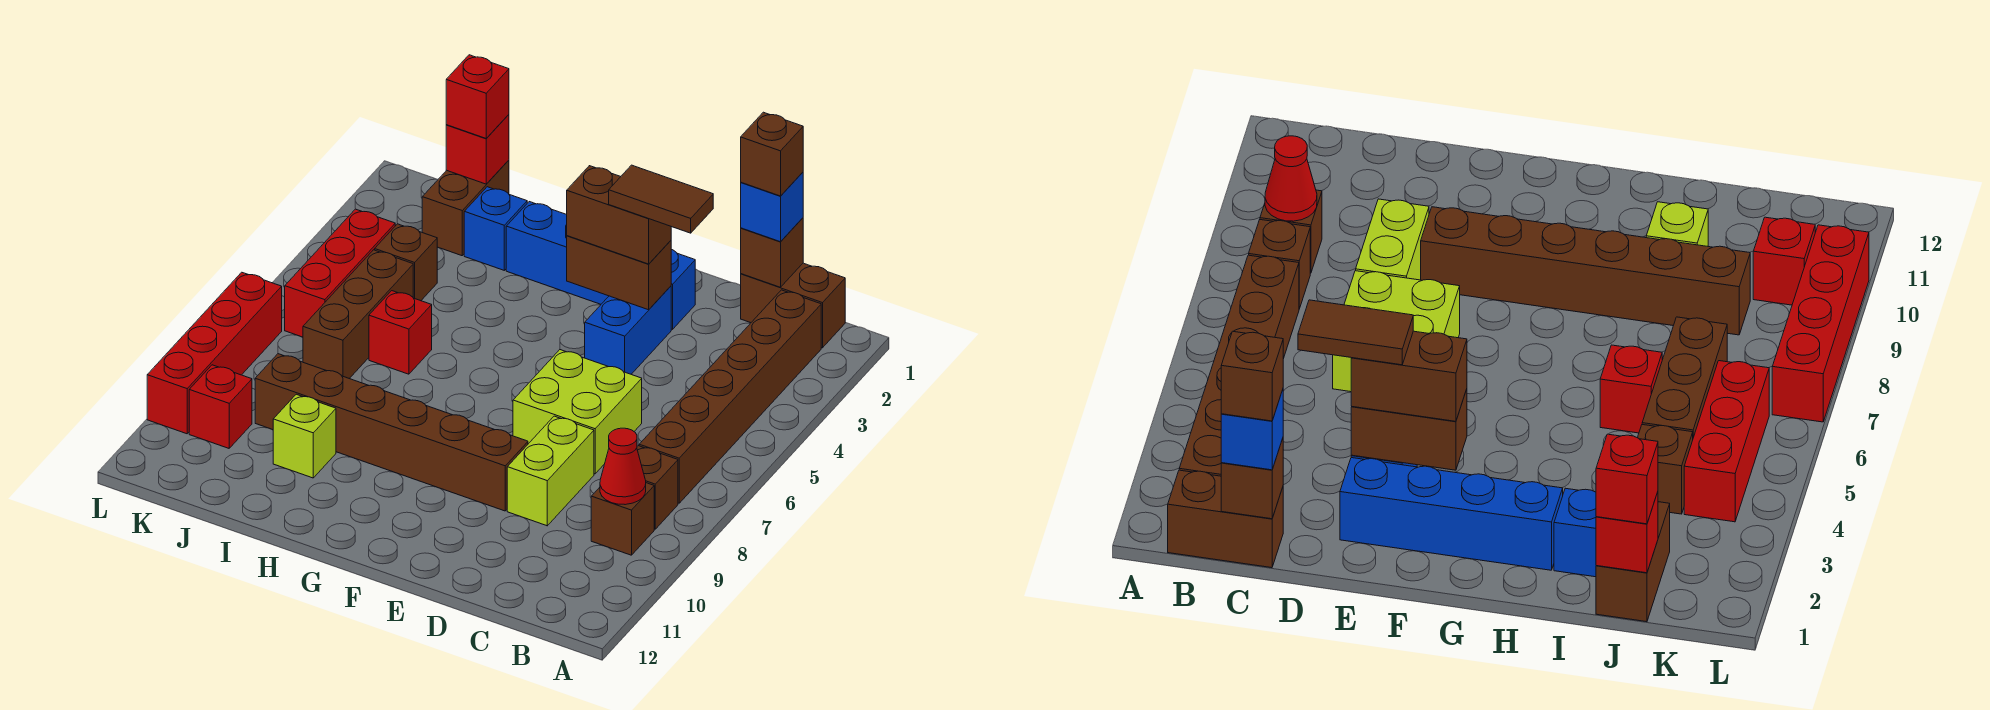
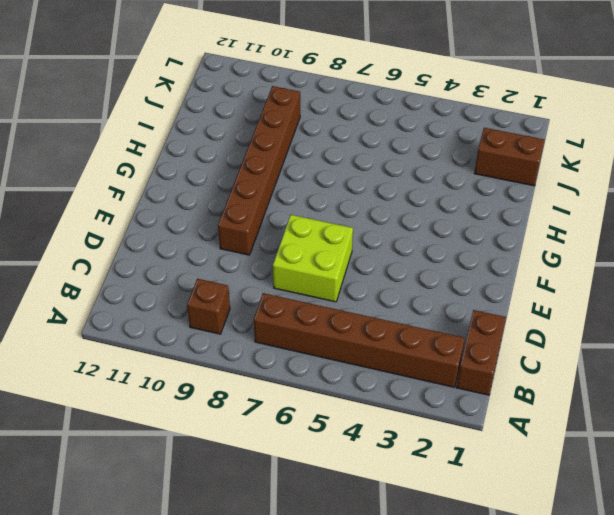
none -> brown 1x1 brick [637,446,678,529]
none -> lime 1x2 brick [507,416,594,526]
none -> blue 1x4 brick [506,202,695,329]

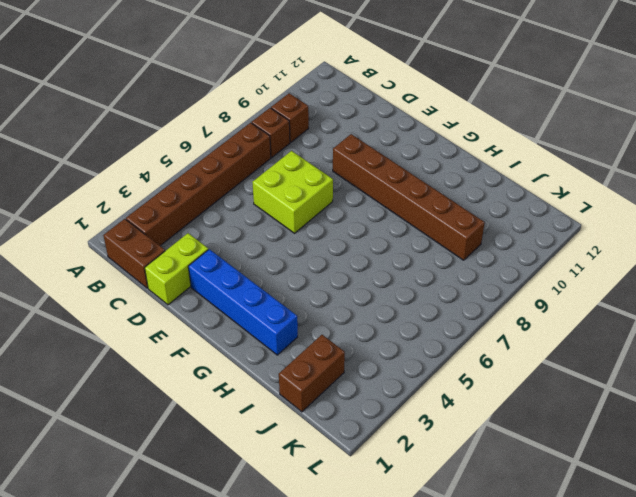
lime 1x2 brick [145,233,208,305] -> lime 1x2 brick moved to [507,416,594,526]
none -> blue 1x2 brick [585,286,671,374]
none -> blue 1x1 brick [464,187,527,270]
none -> red 1x1 brick [369,291,432,374]

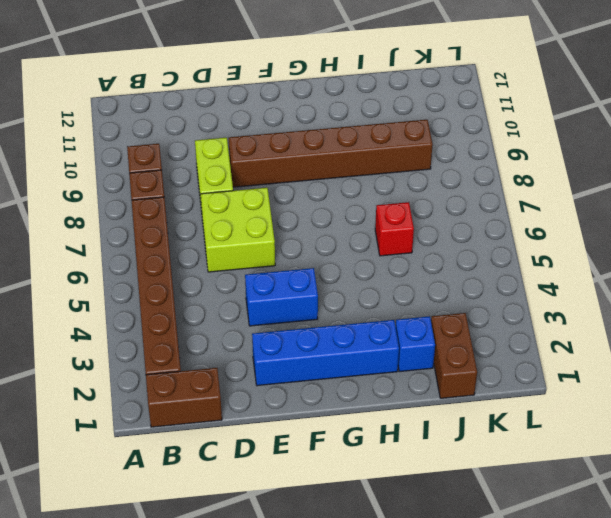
blue 1x2 brick [245,268,318,326] -> blue 1x2 brick turned to [585,286,671,374]
none -> lime 1x1 brick [273,394,336,478]
none -> brown 1x1 brick [375,224,437,301]
none -> brown 1x3 brick [303,250,413,379]

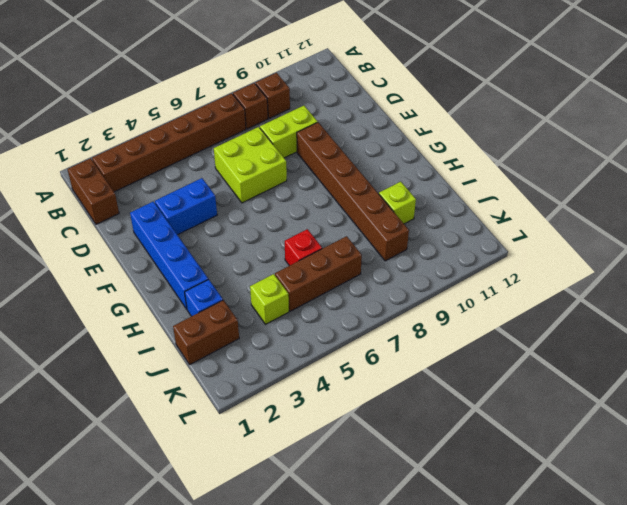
lime 1x1 brick [250,274,289,324] -> brown 1x1 brick [375,224,437,301]
none -> red 1x3 brick [285,209,395,337]
none -> red 1x1 brick [189,365,252,448]
none -> red 1x4 brick [147,272,282,434]

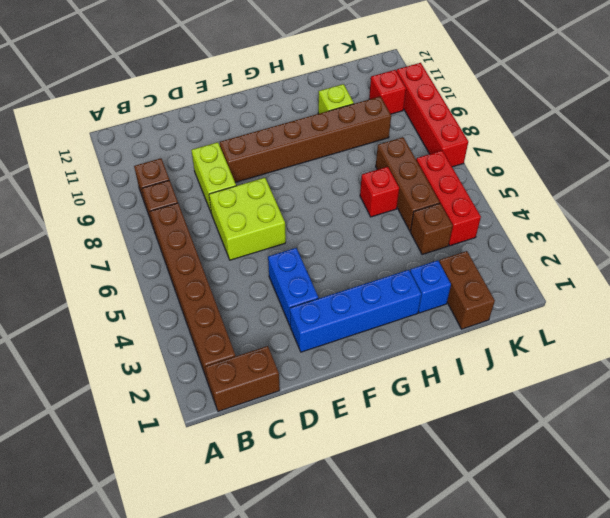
none -> red 1x1 cone [600,428,646,505]
none -> brown 1x1 brick [741,218,803,287]
none -> brown 1x2 brick [567,236,671,310]

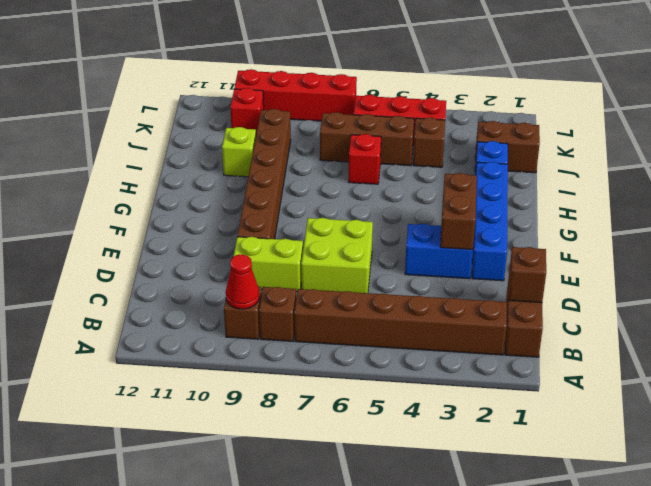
none -> red 1x1 brick [446,115,509,184]
none -> blue 1x1 brick [741,172,803,242]
none -> brown 1x2 brick [567,166,671,264]

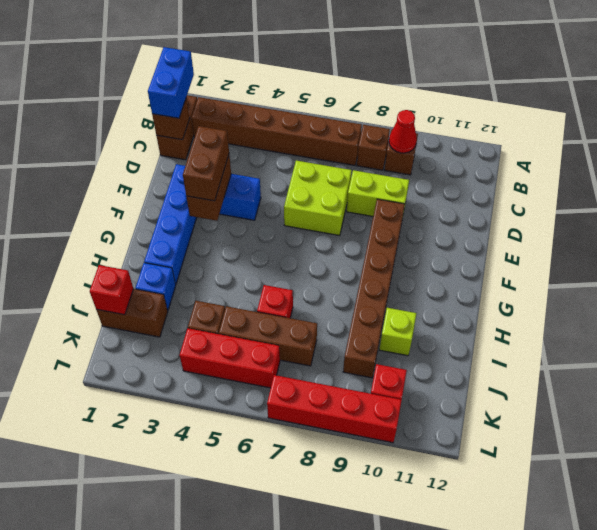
blue 1x2 brick [148,47,194,118] -> blue 1x1 brick [741,172,803,242]
none -> red 1x1 brick [446,55,509,138]
none -> brown 1x1 brick [741,112,803,196]
none -> brown 1x2 tile [609,165,713,233]

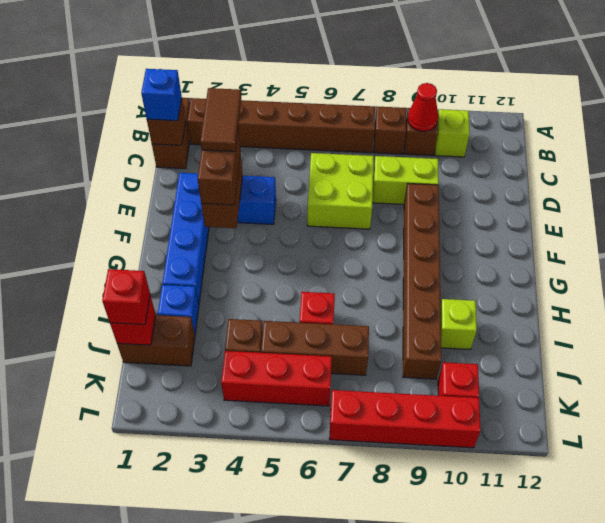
lime 1x1 brick [435,109,470,157] -> none
none -> brown 1x1 brick [741,112,803,196]

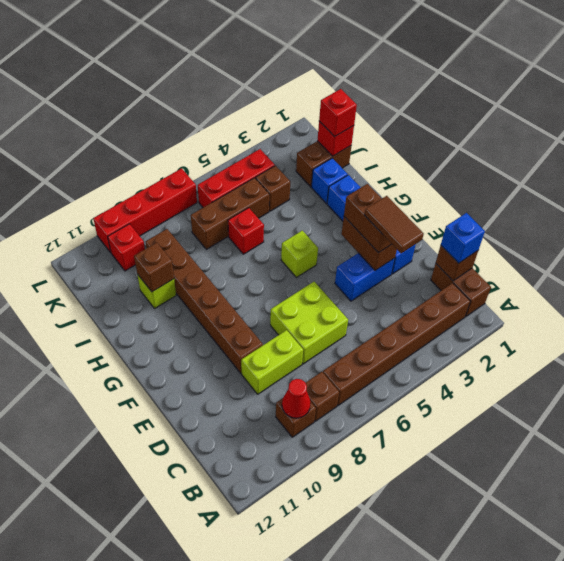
lime 1x1 brick [281,231,318,277] -> none
brown 1x1 brick [134,243,174,292] -> brown 1x1 brick moved to [741,112,803,196]

